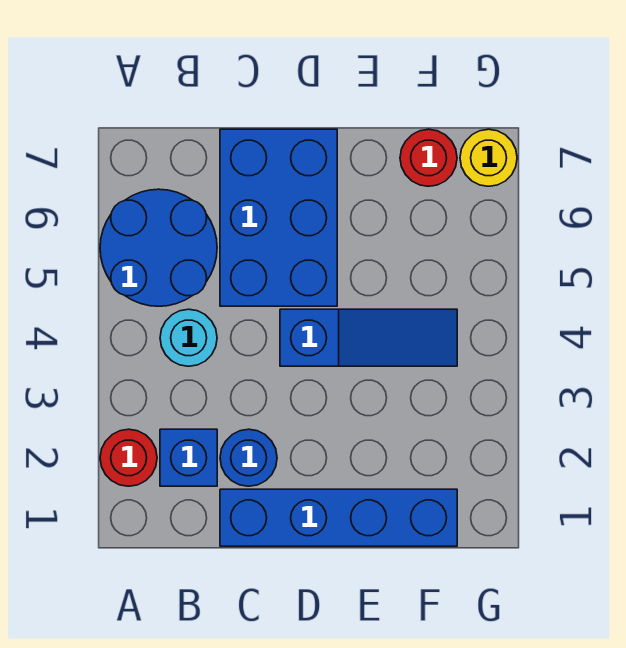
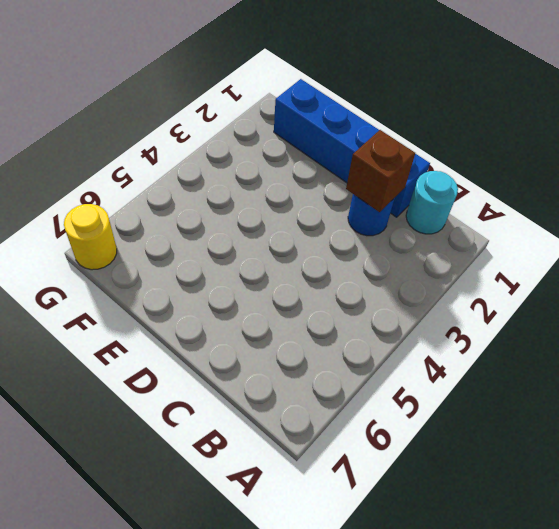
cyan 1x1 round brick [406,171,458,234] -> cyan 1x1 round brick moved to [160,309,217,366]
brown 1x1 brick [346,130,415,212] -> none
none -> red 1x1 round brick [100,429,157,486]
none -> blue 2x2 round brick [100,189,217,306]

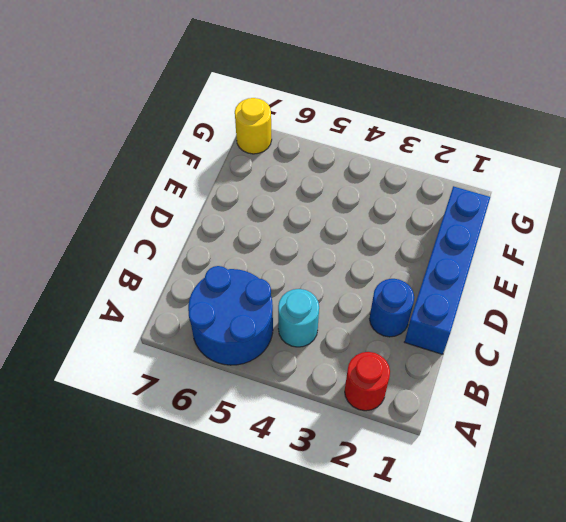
none -> blue 1x1 brick [160,429,217,486]
none -> blue 2x3 brick [220,129,337,306]

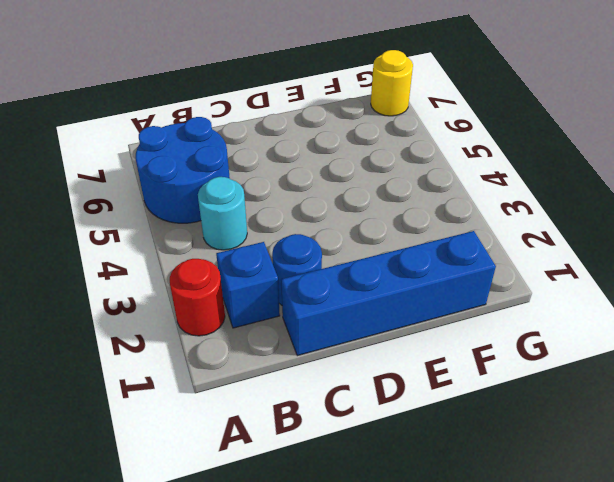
none -> blue 2x3 brick [220,129,337,306]
none -> blue 1x3 slope [280,309,457,366]

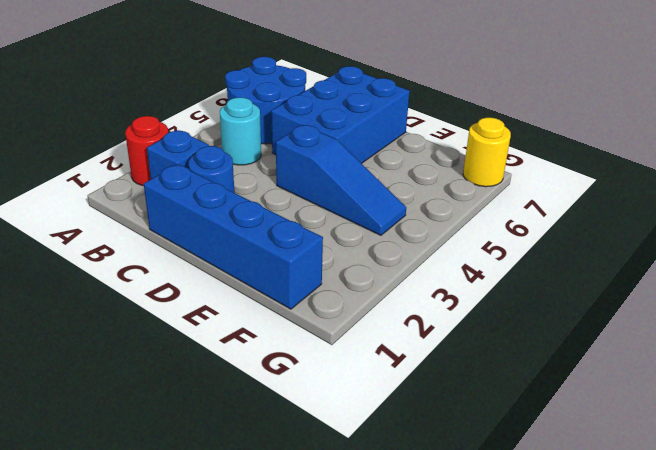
none -> red 1x1 round brick [400,129,457,186]

